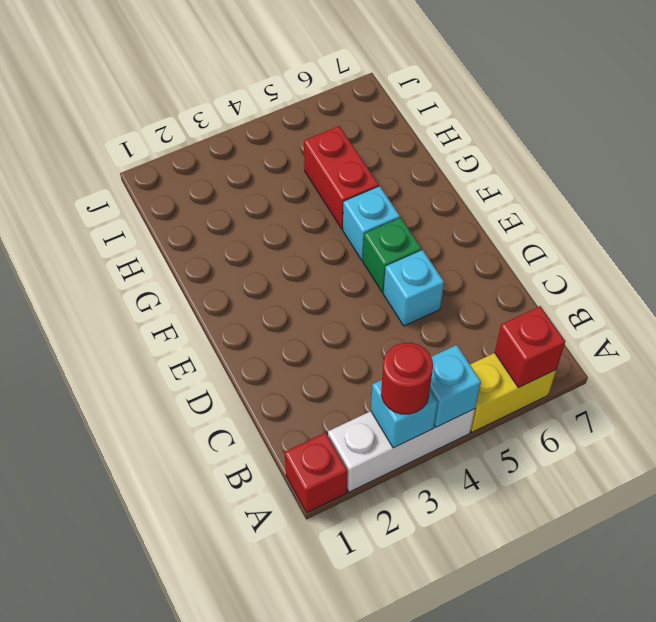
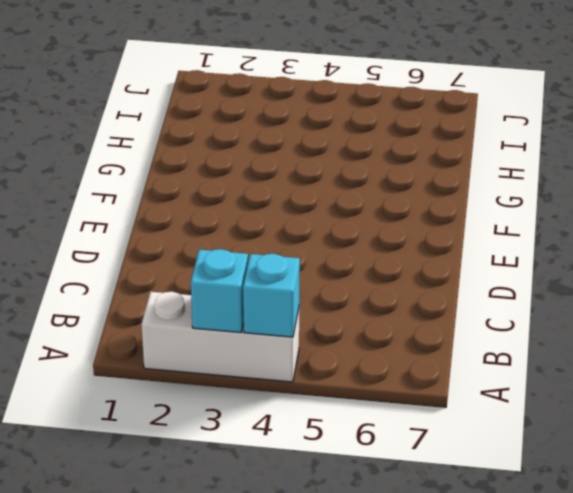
none -> red 1x1 brick [285,432,348,513]
none -> yellow 1x2 brick [470,353,556,432]

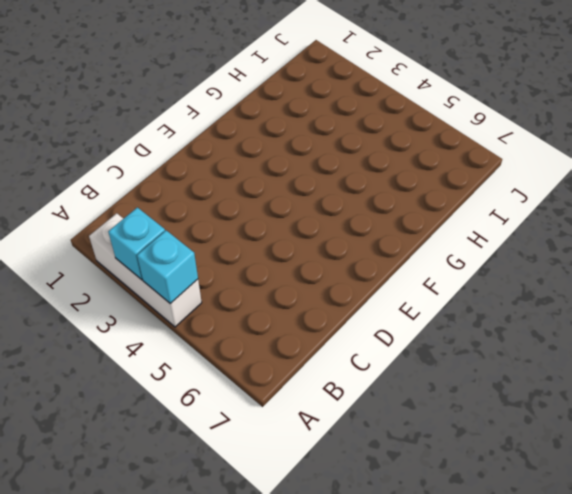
none -> red 1x1 brick [285,432,348,513]
none -> yellow 1x2 brick [470,353,556,432]

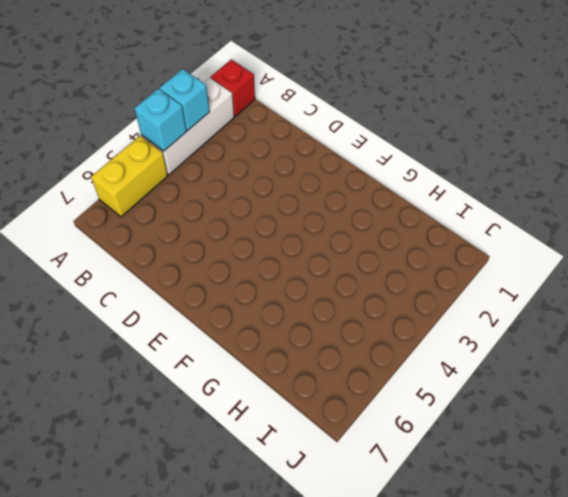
none -> cyan 1x1 brick [384,250,444,326]
none -> green 1x1 brick [363,218,422,293]

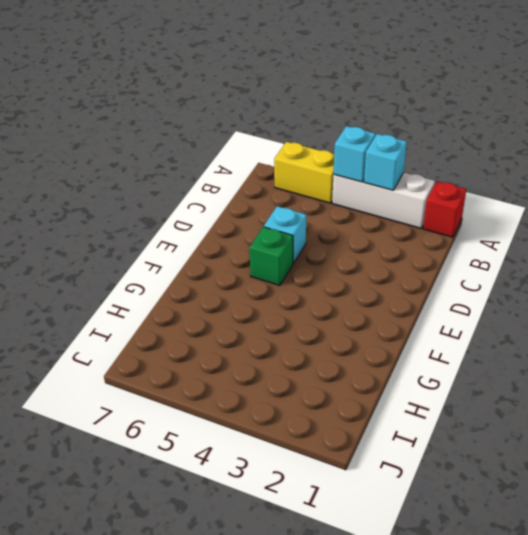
none -> cyan 1x1 brick [343,186,400,260]
none -> red 1x2 brick [304,126,379,229]

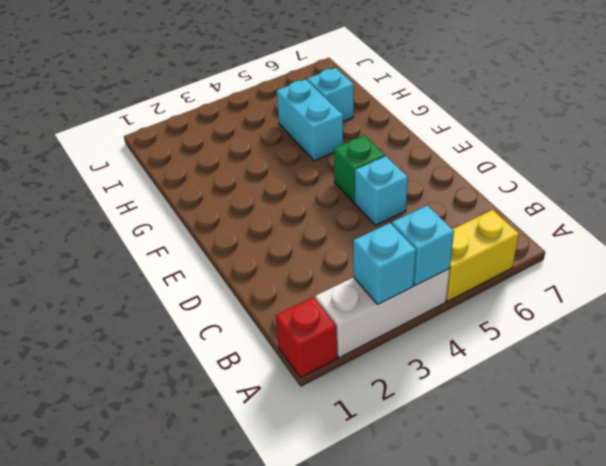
cyan 1x2 brick [277,79,343,161] -> red 1x2 brick [304,126,379,229]
cyan 1x1 brick [307,68,354,122] -> cyan 1x1 brick moved to [343,186,400,260]
none -> red 1x1 brick [495,306,565,388]
none -> red 1x1 round brick [381,343,433,414]

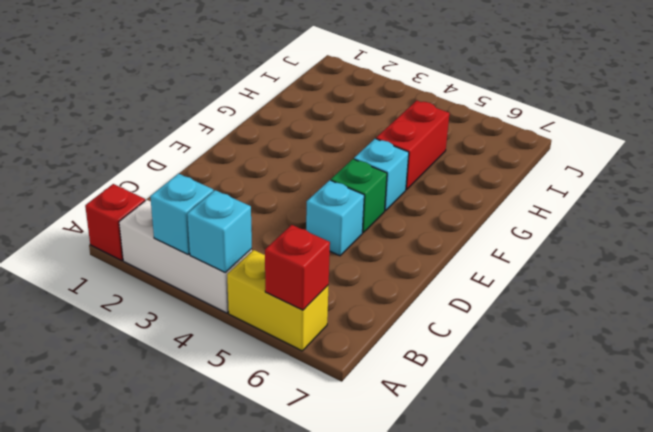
none -> red 1x1 round brick [381,343,433,414]

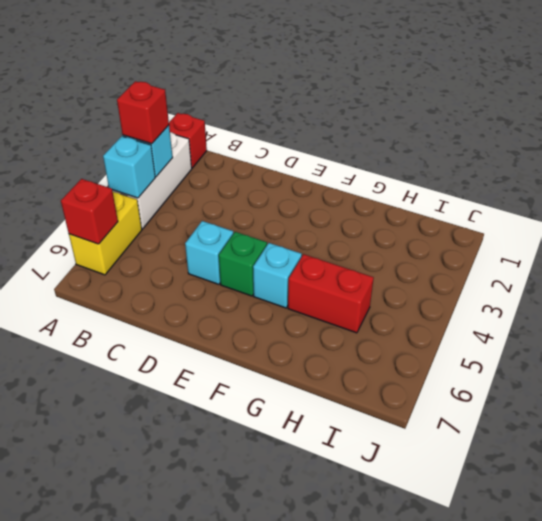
red 1x1 brick [117,81,169,144] -> red 1x1 round brick [381,343,433,414]

